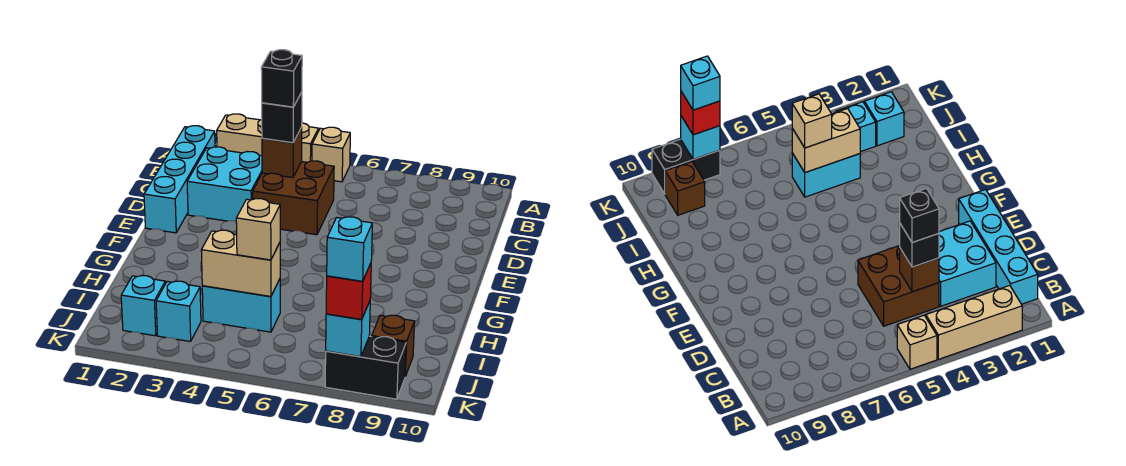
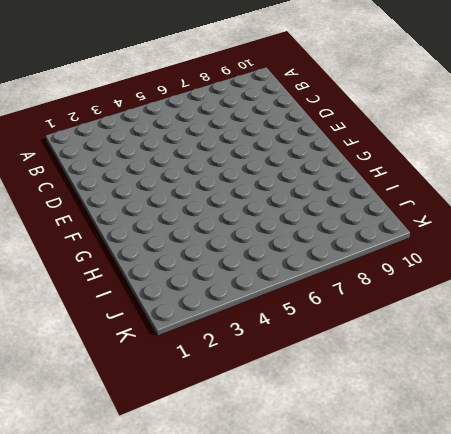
none -> tan 1x3 brick [217,114,319,162]
none -> tan 1x1 brick [312,127,350,182]
none -> cyan 1x4 brick [144,126,215,233]

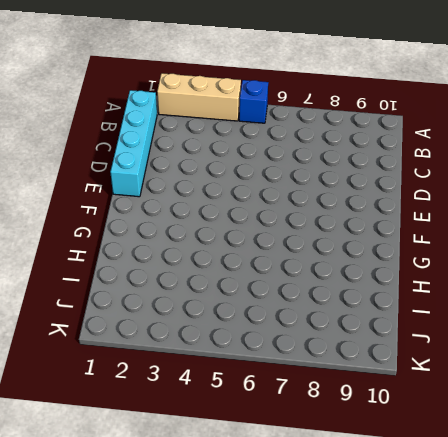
blue 1x1 brick [239,80,268,123] -> tan 1x1 brick [312,127,350,182]
none -> cyan 2x2 brick [187,147,262,221]
none -> brown 2x2 brick [253,161,334,235]
none -> cyan 1x2 brick [202,279,280,332]

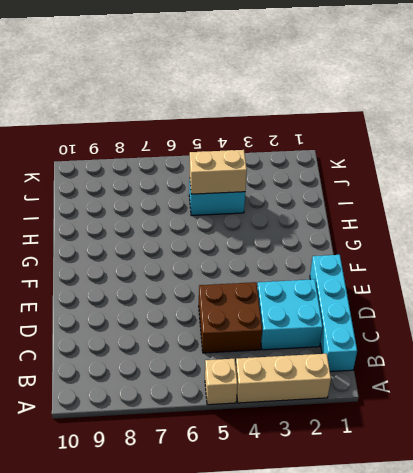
none -> cyan 1x1 brick [121,276,166,336]
none -> cyan 1x1 brick [156,281,201,342]
none -> brown 1x1 brick [372,315,415,376]

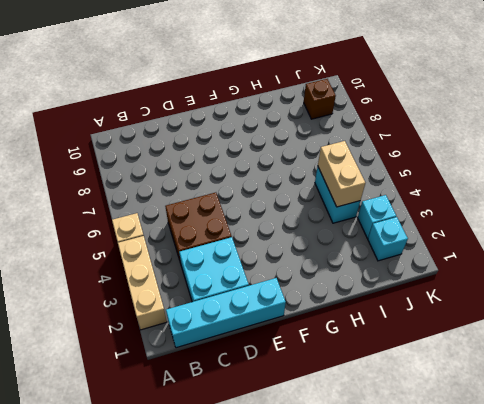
none -> black 1x2 brick [325,336,406,399]
none -> brown 1x1 brick [262,128,302,178]
none -> cyan 1x1 brick [326,301,370,357]

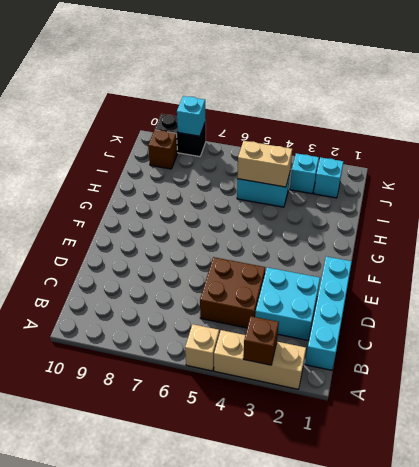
brown 1x1 brick [243,316,279,365] -> brown 1x1 brick moved to [262,128,302,178]
none -> black 1x1 brick [262,92,302,143]
none -> tan 1x1 brick [236,199,280,260]
none -> red 1x1 brick [326,263,371,319]

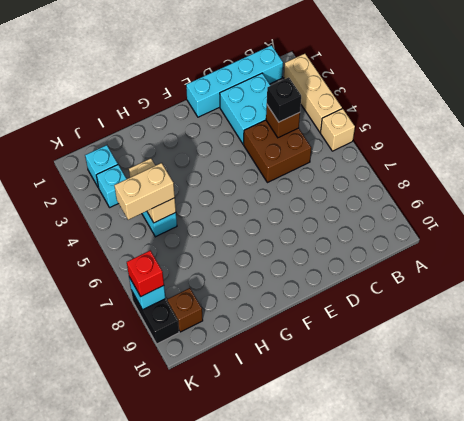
tan 1x2 brick [114,163,175,220] -> tan 1x1 brick [236,199,280,260]
none -> black 1x1 brick [261,50,302,107]
none -> cyan 1x1 brick [327,217,372,281]

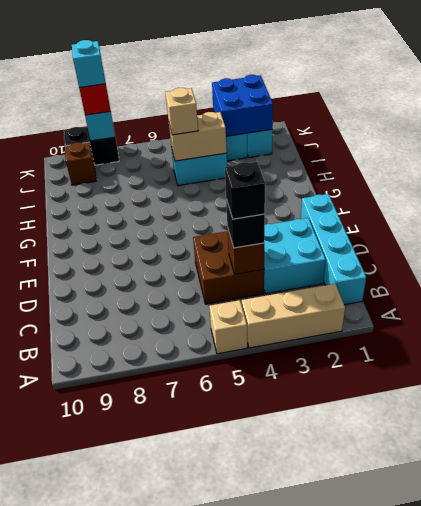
blue 2x2 brick [212,75,273,136] -> none

